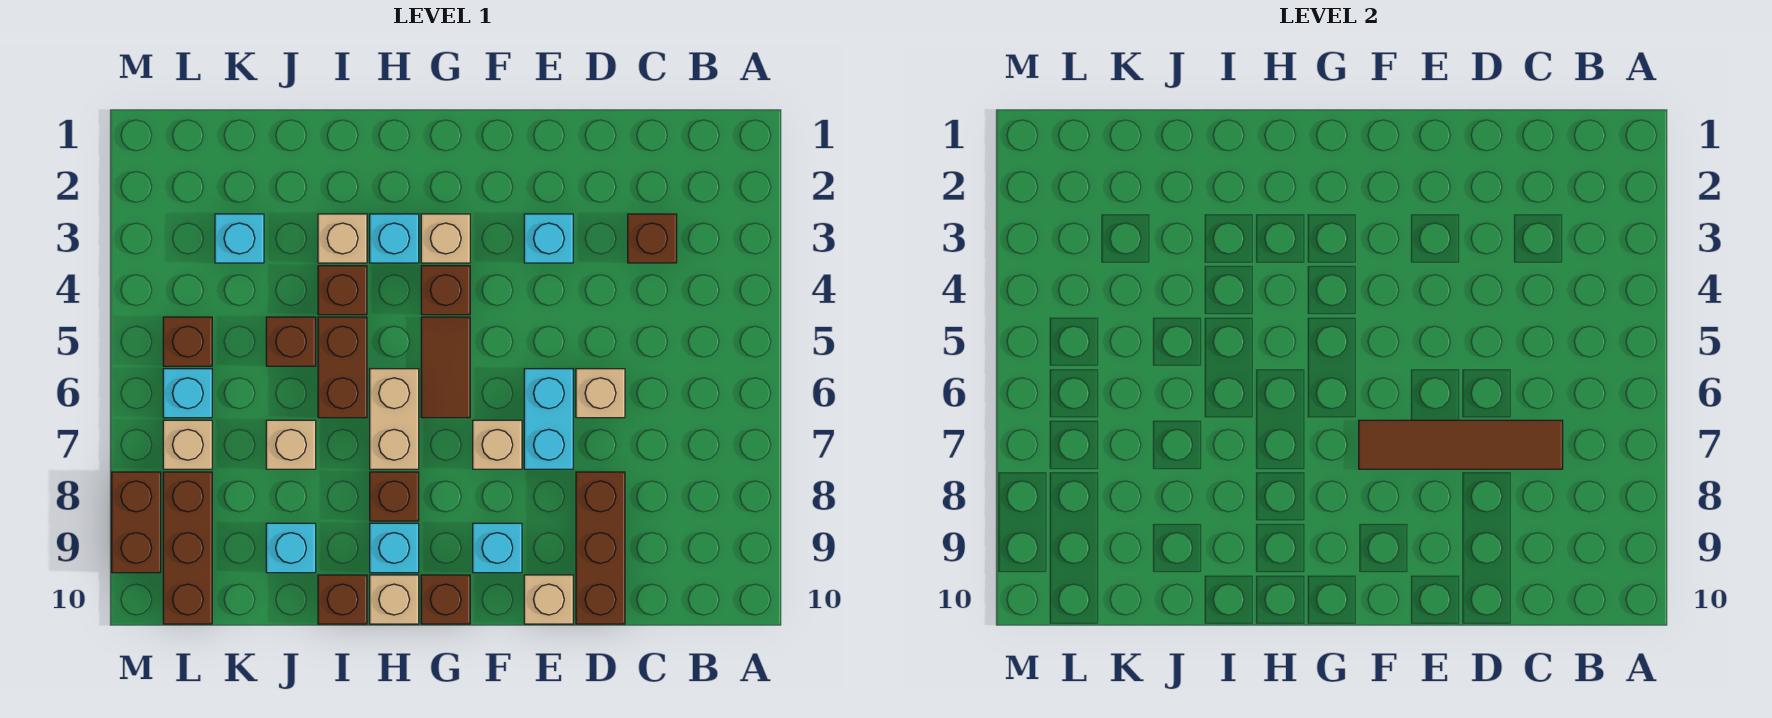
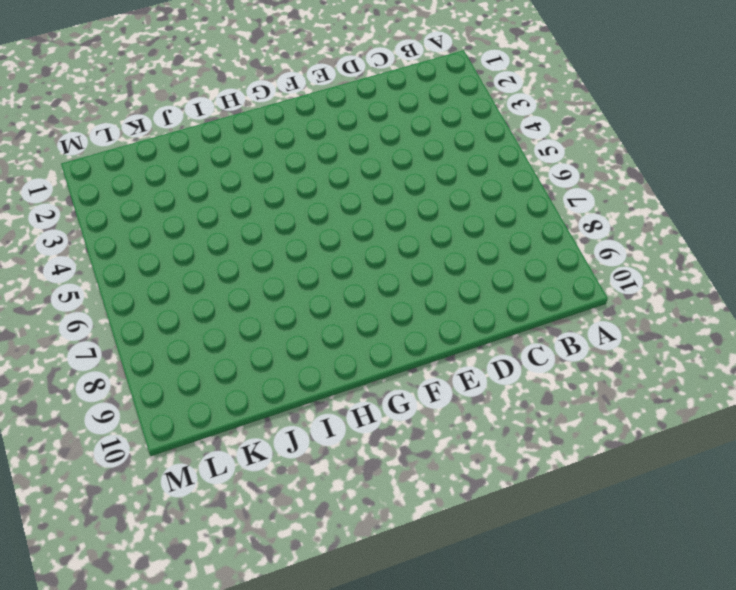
none -> brown 1x1 brick [628,214,677,263]
none -> tan 1x1 brick [576,369,625,418]
none -> brown 1x3 brick [576,472,625,624]
none -> cyan 1x1 brick [524,214,573,263]

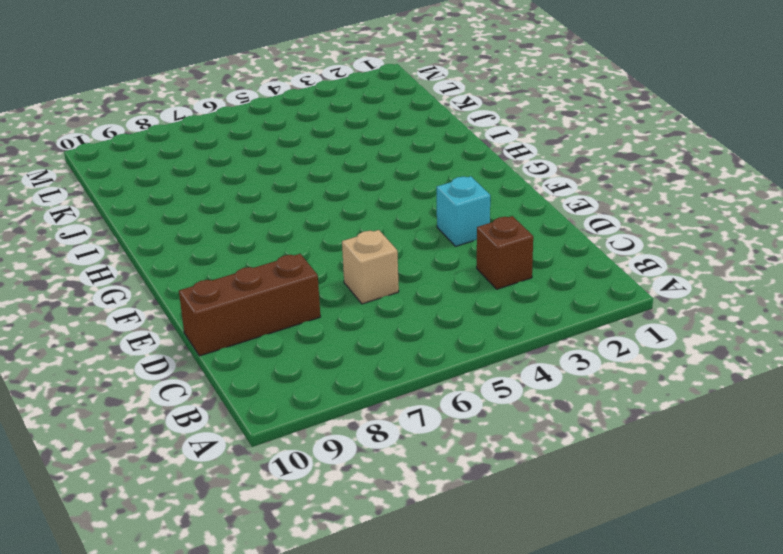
none -> cyan 1x2 brick [524,369,573,469]
none -> tan 1x1 brick [524,575,573,624]
none -> tan 1x1 brick [473,420,522,469]
none -> cyan 1x1 brick [473,523,522,573]

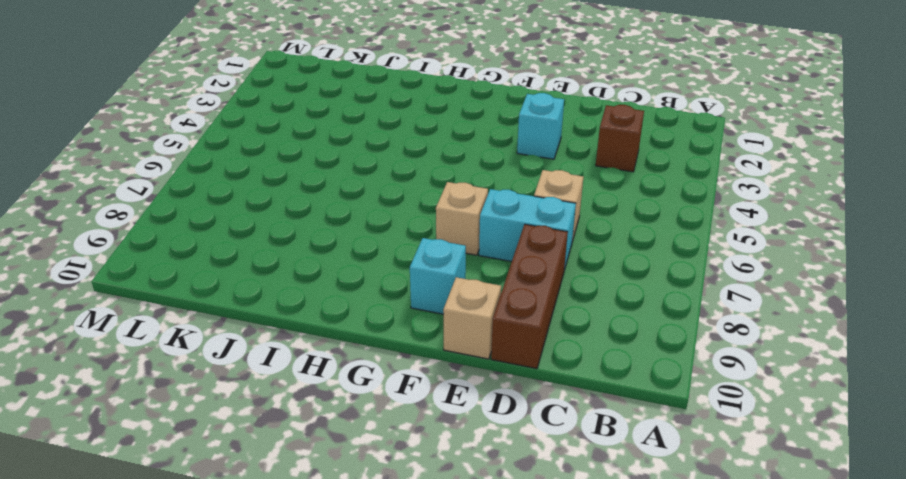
cyan 1x2 brick [479,189,576,270] -> cyan 1x2 brick turned to [524,369,573,469]
none -> tan 1x1 brick [421,214,470,263]
none -> brown 1x1 brick [421,266,470,315]
none -> brown 1x2 tile [421,317,470,418]
none -> brown 1x1 brick [421,575,470,624]

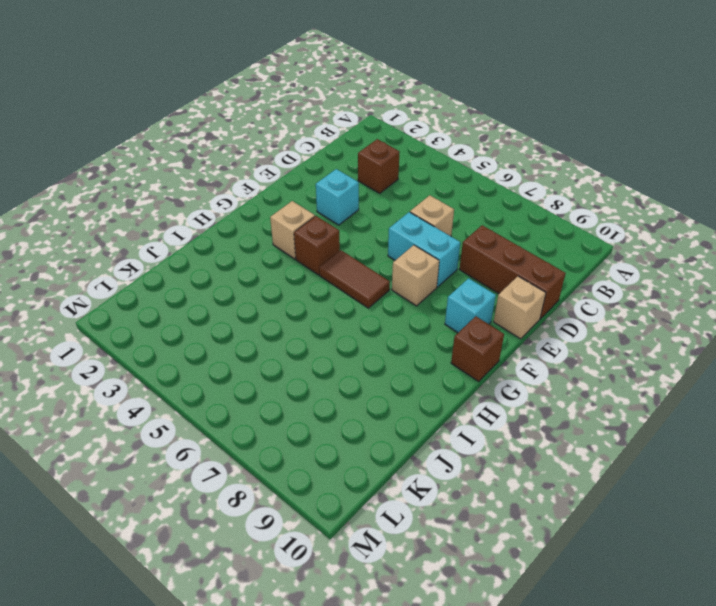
none -> cyan 1x1 brick [370,214,419,263]
none -> tan 1x2 brick [370,369,419,469]
none -> brown 1x1 brick [370,472,419,521]
none -> cyan 1x1 brick [370,523,419,573]

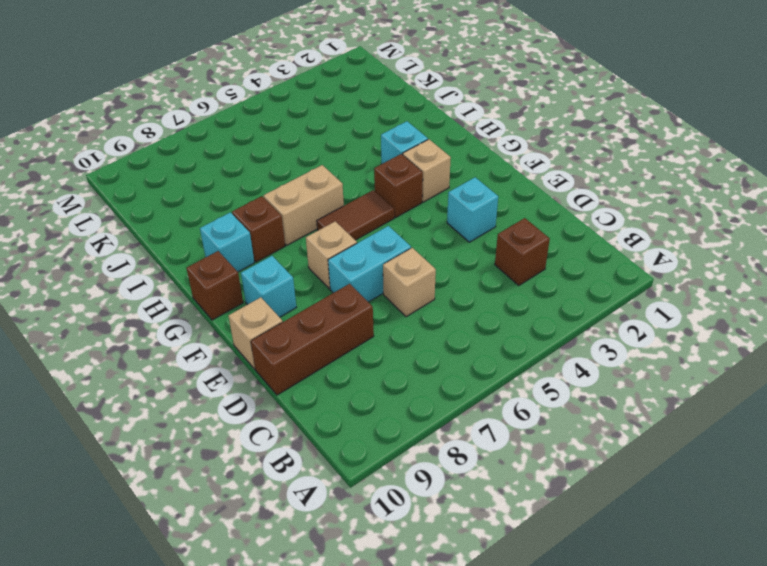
none -> tan 1x1 brick [370,575,419,624]
none -> tan 1x1 brick [318,214,367,263]
none -> brown 1x1 brick [318,266,367,315]
none -> brown 1x2 brick [318,317,367,418]

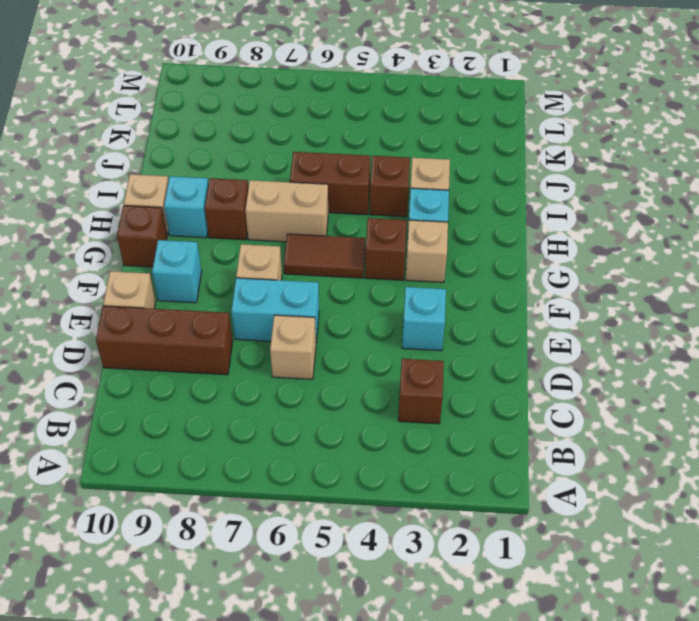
none -> brown 1x1 brick [318,575,367,624]
none -> brown 1x1 brick [266,317,316,366]
none -> tan 1x1 brick [266,420,316,469]
none -> cyan 1x1 brick [266,523,316,573]

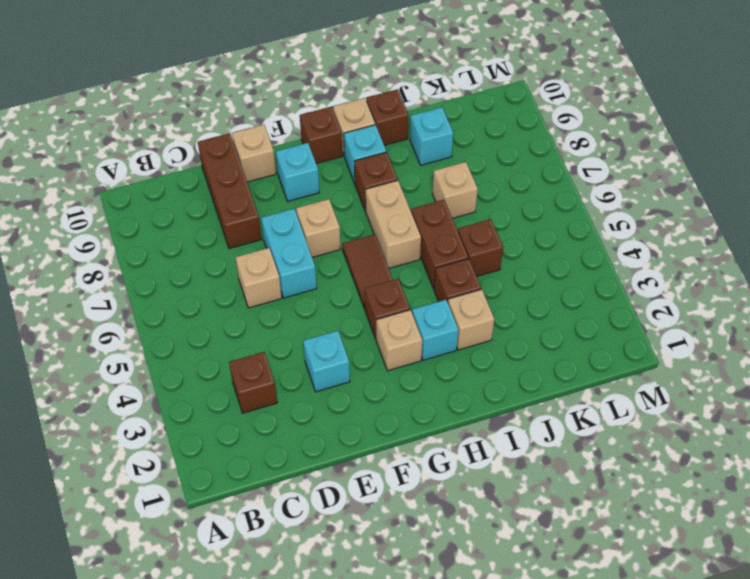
none -> cyan 1x1 brick [215,214,264,263]
none -> brown 1x1 brick [163,317,212,366]
none -> cyan 1x1 brick [163,369,212,418]
none -> tan 1x1 brick [163,420,212,469]

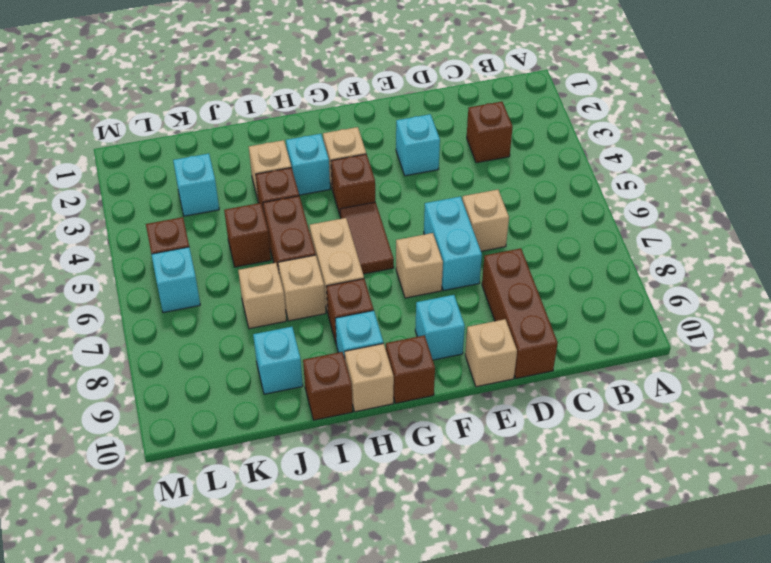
tan 1x1 brick [278,255,326,321] -> tan 1x1 brick moved to [163,420,212,469]
none -> brown 1x3 brick [163,472,212,624]
none -> brown 1x2 brick [112,472,161,573]
none -> brown 1x4 tile [1359,420,1563,469]

